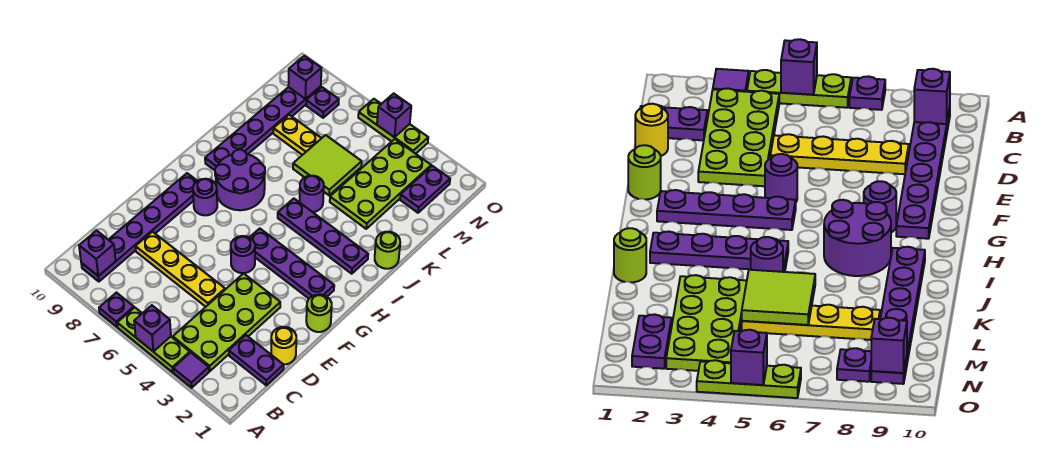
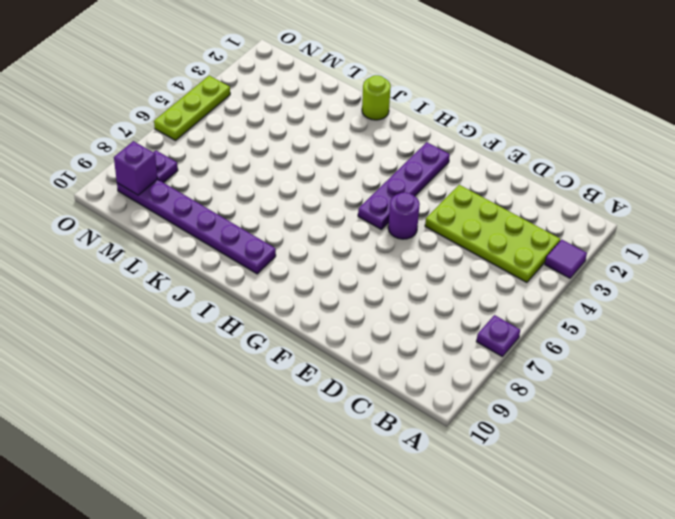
none -> lime 1x3 plate [117,307,190,372]
none -> purple 1x6 plate [81,173,197,282]
none -> purple 1x2 plate [229,335,284,385]

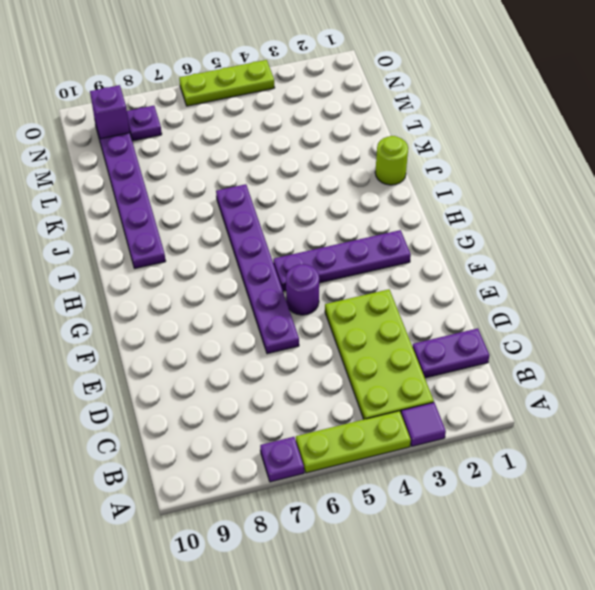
purple 1x6 plate [216,184,299,354] -> purple 1x6 plate moved to [81,173,197,282]
none -> yellow 1x1 round brick [271,327,296,365]
none -> yellow 1x4 plate [135,232,225,307]
none -> lime 1x1 round brick [306,294,332,332]

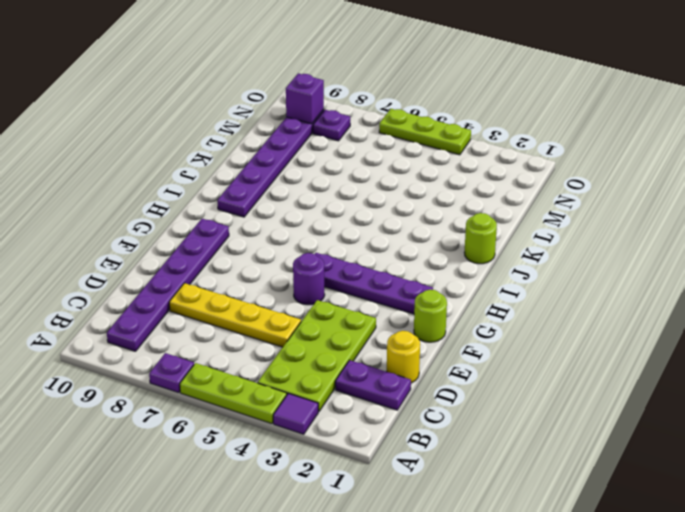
none -> purple 1x1 round brick [193,179,217,215]
none -> purple 2x2 round brick [215,150,265,210]
none -> purple 1x4 plate [278,199,368,274]

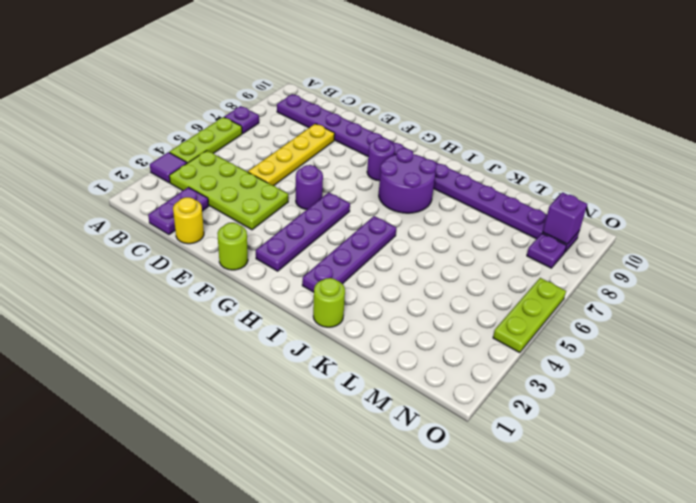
none -> purple 1x1 round brick [300,176,324,212]
none -> lime 2x4 plate [330,139,431,229]
none -> yellow 1x4 plate [273,115,361,185]

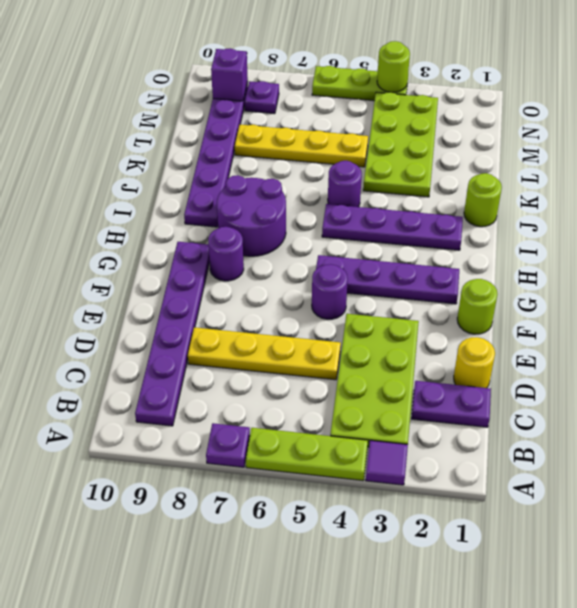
lime 1x1 round brick [377,41,410,92] -> none
none -> purple 1x2 plate [400,166,450,213]
none -> purple 1x1 brick [134,305,171,352]
none -> purple 1x1 brick [79,231,116,276]

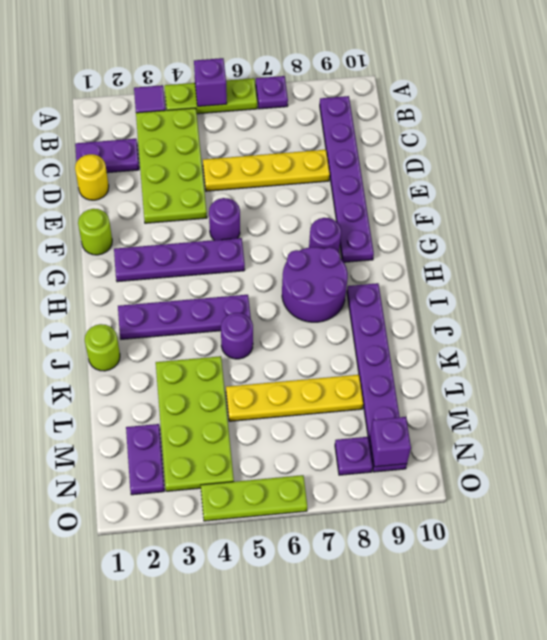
none -> purple 1x1 brick [79,231,116,276]
none -> lime 2x2 tile [293,135,362,195]
none -> purple 1x1 brick [377,93,411,137]

